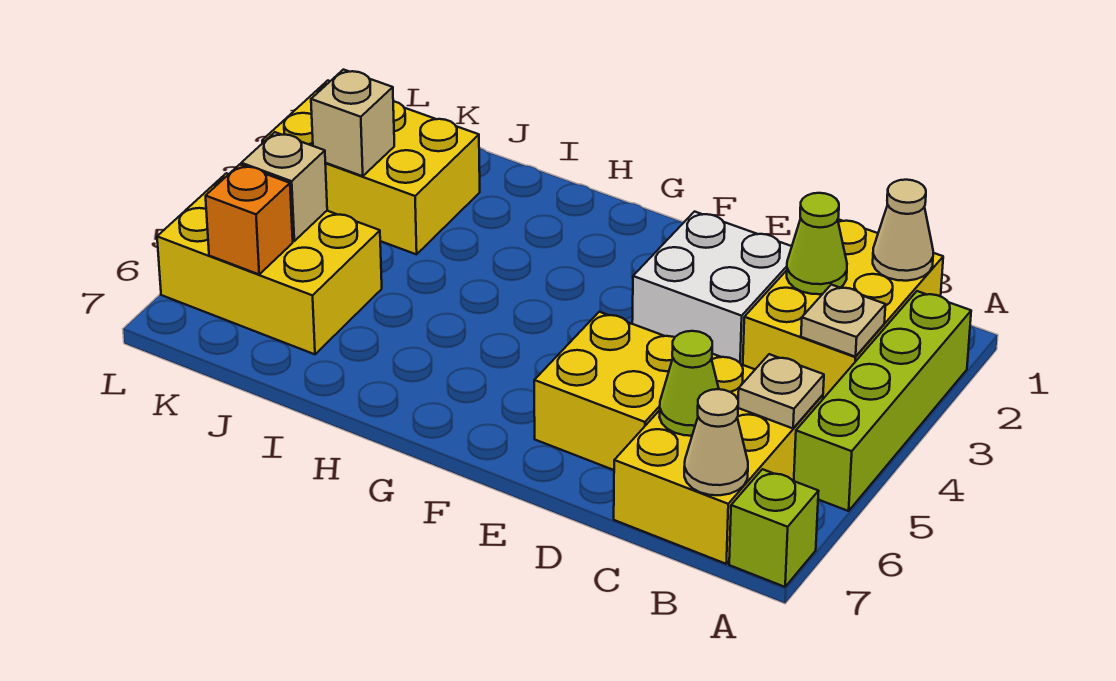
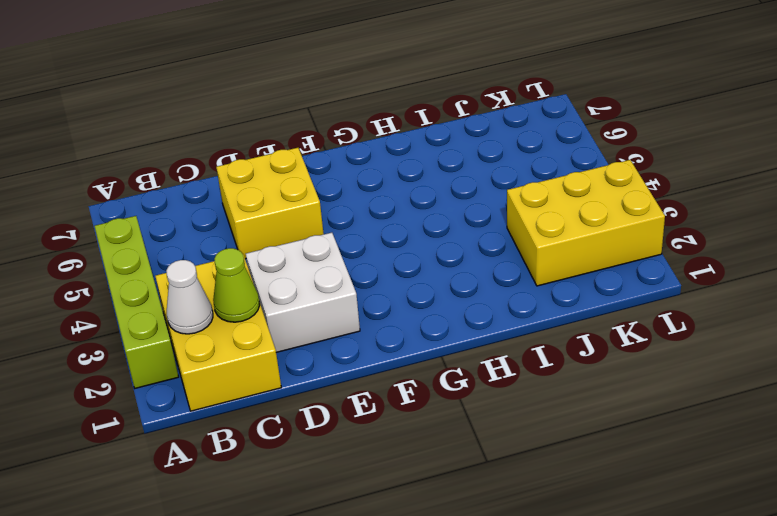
white 1x1 cone [166,260,213,334] -> none
none -> lime 1x1 brick [729,469,819,587]
none -> yellow 2x3 brick [614,354,823,564]
none -> yellow 2x3 brick [157,173,382,354]

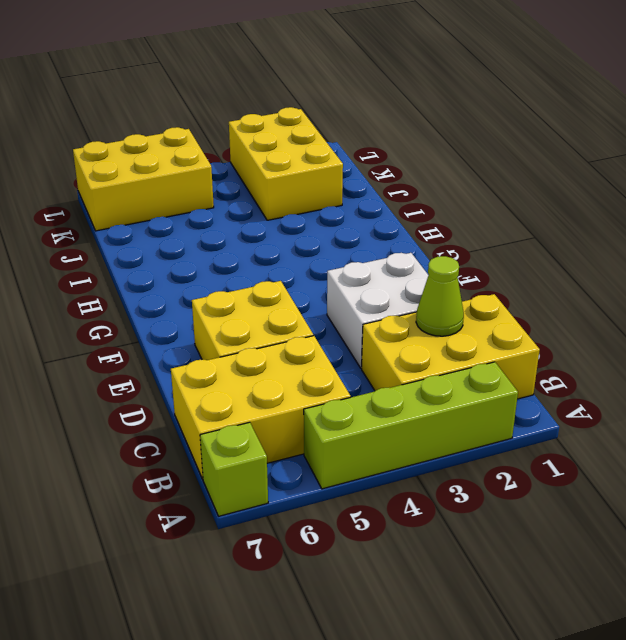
yellow 2x3 brick [73,127,214,231] -> yellow 2x3 brick turned to [157,173,382,354]
none -> tan 1x1 cone [873,180,933,281]
none -> tan 1x1 plate [801,285,886,357]
none -> tan 1x1 plate [738,354,824,428]

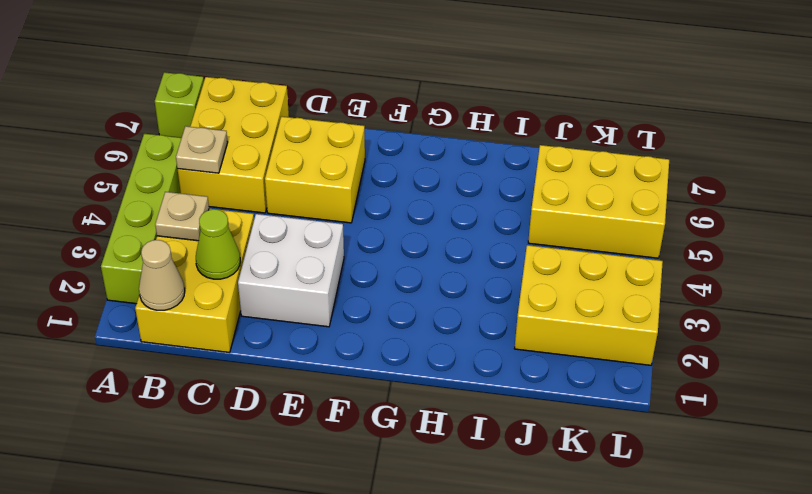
none -> tan 1x1 cone [684,389,748,495]
none -> lime 1x1 cone [660,331,719,436]
none -> tan 1x1 brick [311,70,394,176]

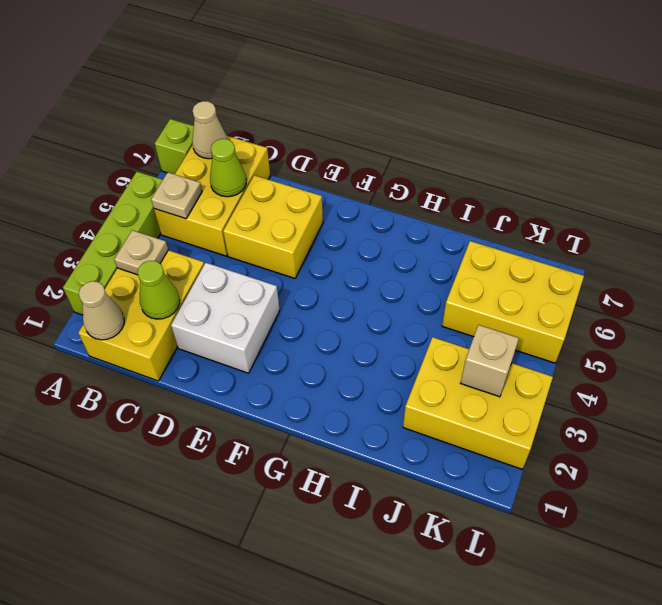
none -> tan 1x1 brick [241,132,327,241]
none -> orange 1x1 brick [206,164,293,274]

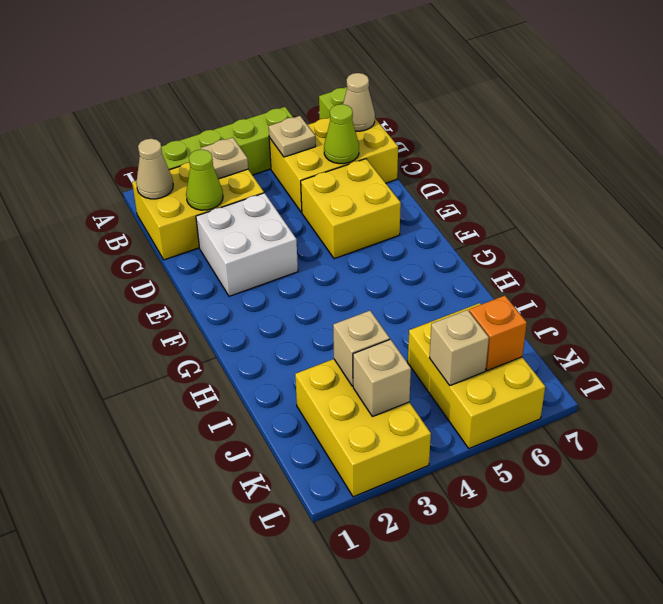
tan 1x1 brick [333,311,390,386] -> none

